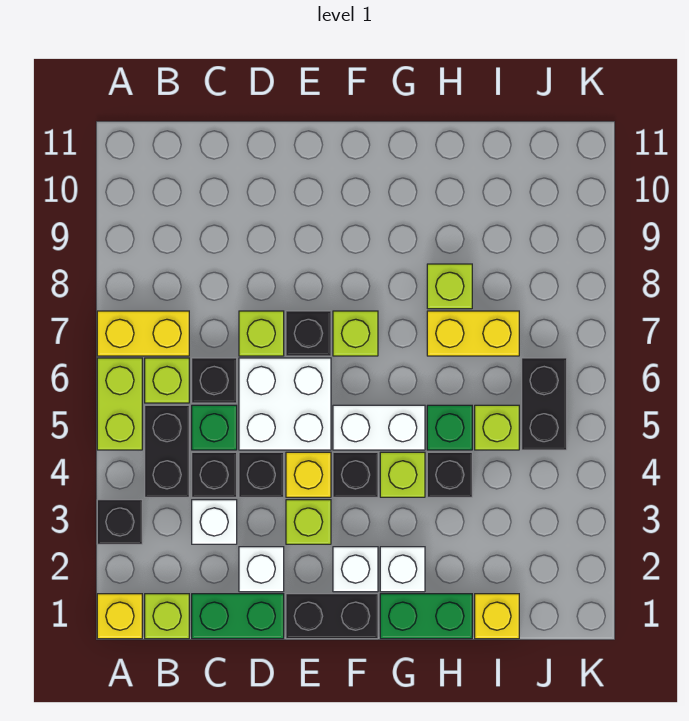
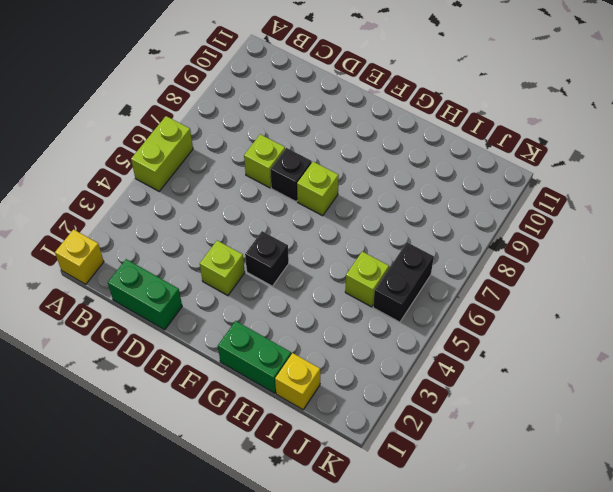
none -> black 1x1 brick [97,500,142,544]
none -> yellow 1x2 brick [97,311,189,356]
none -> lime 1x1 brick [145,594,189,639]
none -> black 1x2 brick [145,405,189,497]

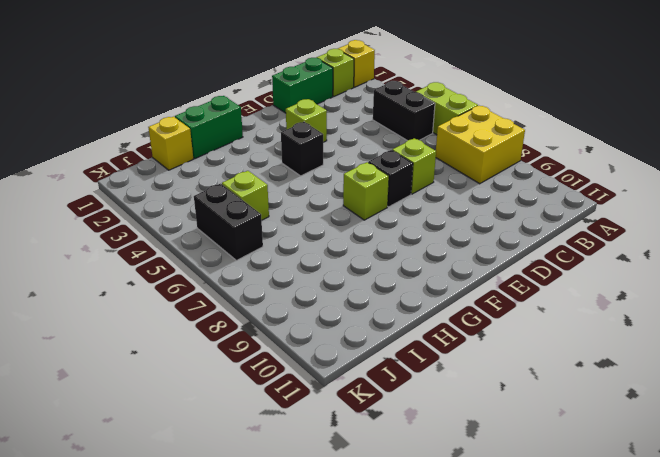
yellow 2x2 brick [436,106,525,184] -> yellow 1x2 brick [97,311,189,356]
none -> black 1x1 brick [97,500,142,544]
none -> lime 1x1 brick [145,358,189,403]
none -> white 1x1 brick [192,500,237,544]
none -> black 1x1 brick [192,452,237,497]

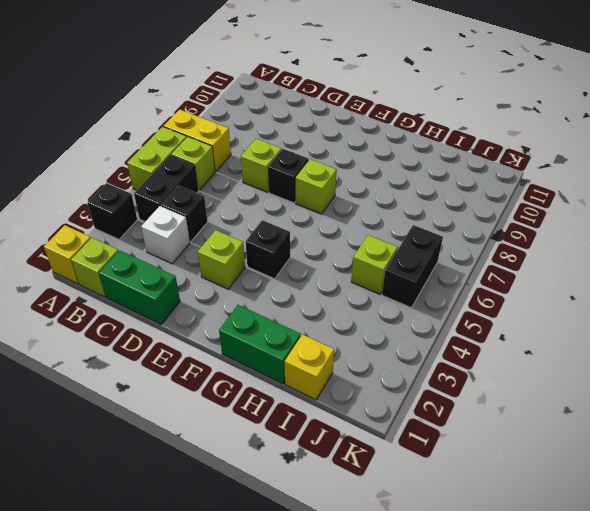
none -> green 1x1 brick [192,405,237,450]
none -> black 1x1 brick [192,358,237,403]
none -> white 1x1 brick [239,547,284,592]
none -> black 1x1 brick [239,452,284,497]

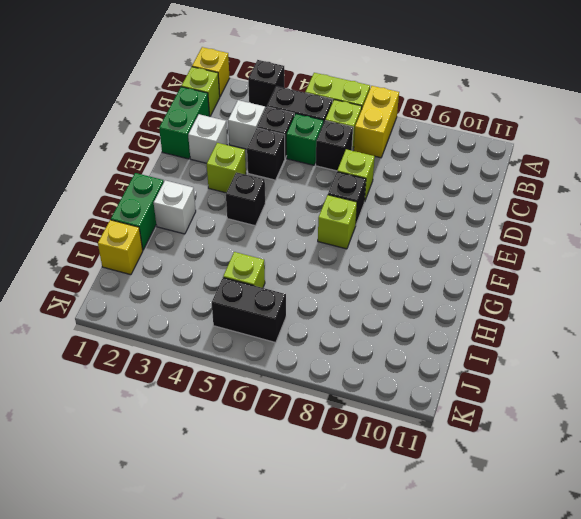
none -> white 2x2 brick [239,358,331,450]
none -> black 1x2 brick [286,594,378,639]
none -> yellow 1x1 brick [286,452,331,497]
none -> white 1x1 brick [333,547,378,592]

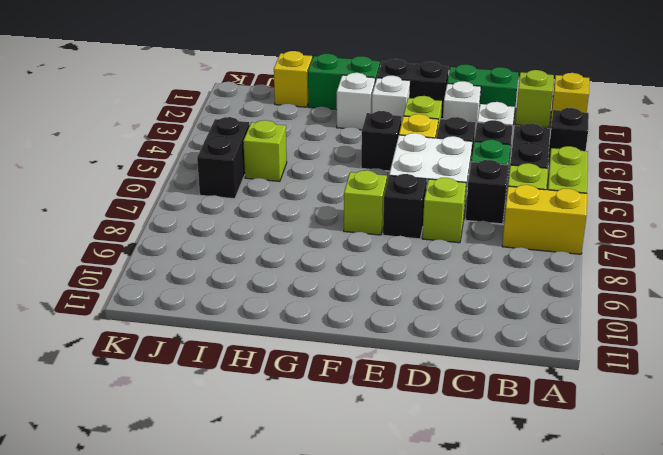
none -> white 1x2 brick [333,405,425,450]
none -> lime 1x1 brick [380,452,425,497]
none -> black 1x1 brick [427,452,472,497]
none -> green 1x1 brick [427,405,472,450]

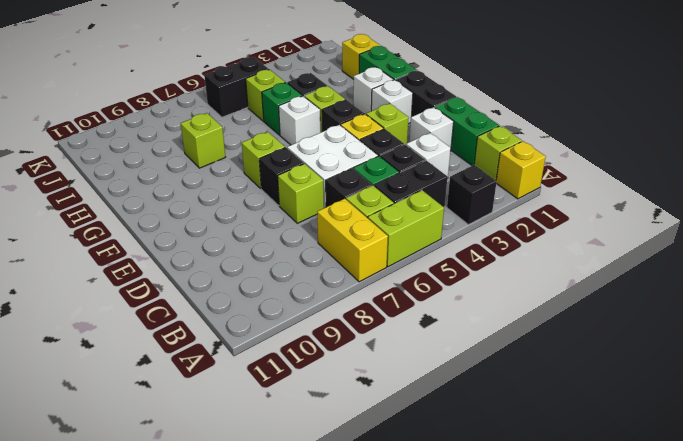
white 1x1 brick [279,96,320,145] -> white 1x2 brick [333,405,425,450]
none -> yellow 1x2 brick [427,311,519,356]

